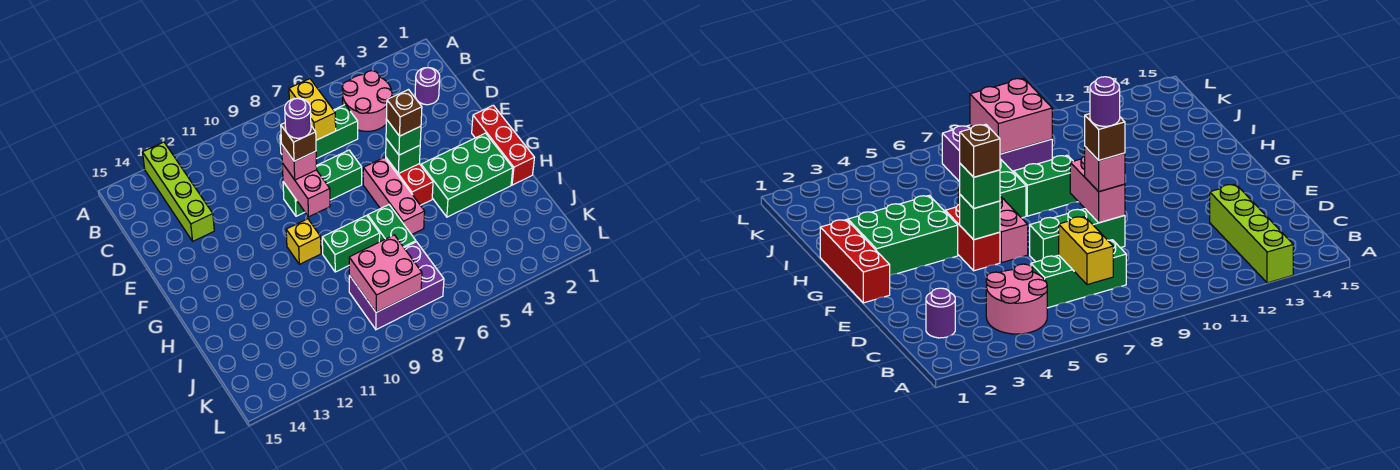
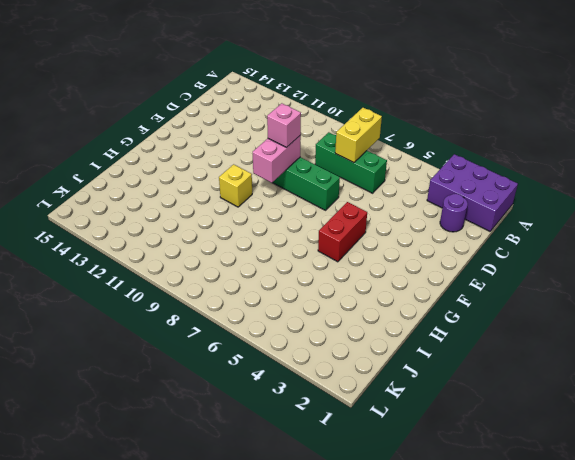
purple 2x3 brick [427,154,518,231] -> purple 2x3 brick moved to [349,242,444,330]
none -> lime 1x4 brick [143,142,214,241]
none -> pink 2x2 round brick [342,71,392,131]
none -> red 1x3 brick [472,105,534,185]

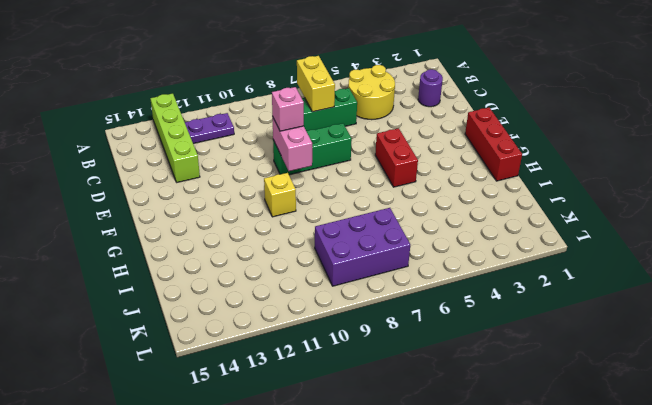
yellow 2x2 round brick [348,65,395,120] -> pink 2x2 round brick [342,71,392,131]
purple 1x2 plate [185,113,234,144] -> none
none -> pink 1x3 brick [363,157,425,235]
none -> green 2x3 brick [421,133,513,217]
none -> green 1x2 brick [368,205,416,248]

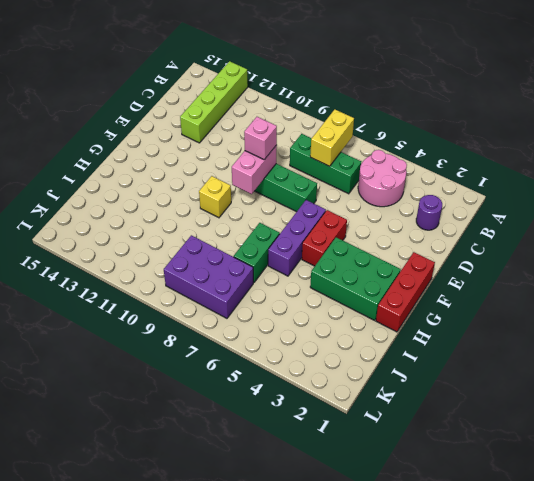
purple 1x3 brick [268,200,326,276] -> pink 1x3 brick [363,157,425,235]
none -> green 1x2 brick [322,215,380,272]
none -> green 1x1 brick [386,139,420,174]
none -> pink 2x2 brick [349,235,422,312]

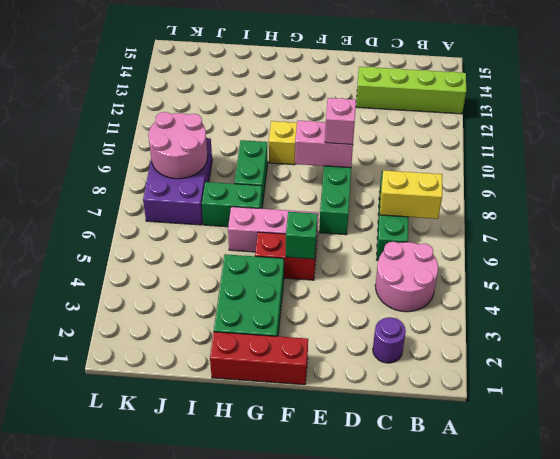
pink 2x2 round brick [148,112,208,179] -> pink 2x2 brick [349,235,422,312]
none -> green 1x1 brick [386,119,421,155]
none -> brown 1x1 brick [281,123,316,161]
none -> brown 1x1 brick [386,90,422,136]

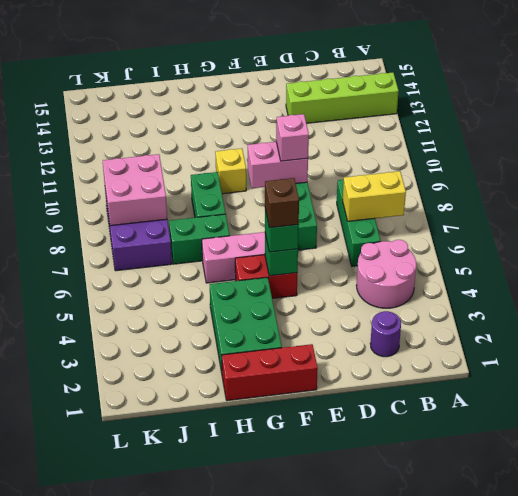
none -> brown 1x1 brick [281,123,316,161]
none -> purple 1x1 round brick [285,98,311,138]

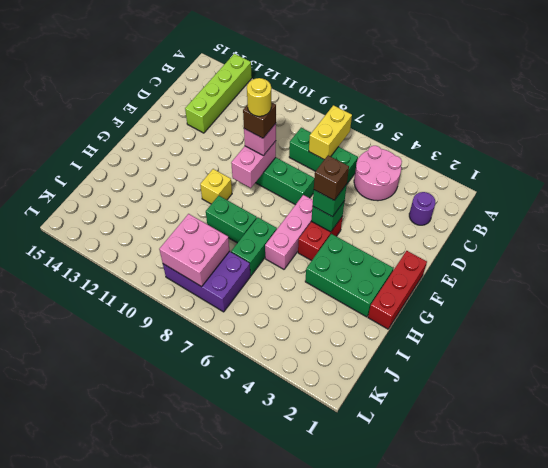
yellow 1x1 round brick [247,78,271,116] -> purple 1x1 round brick [285,98,311,138]

